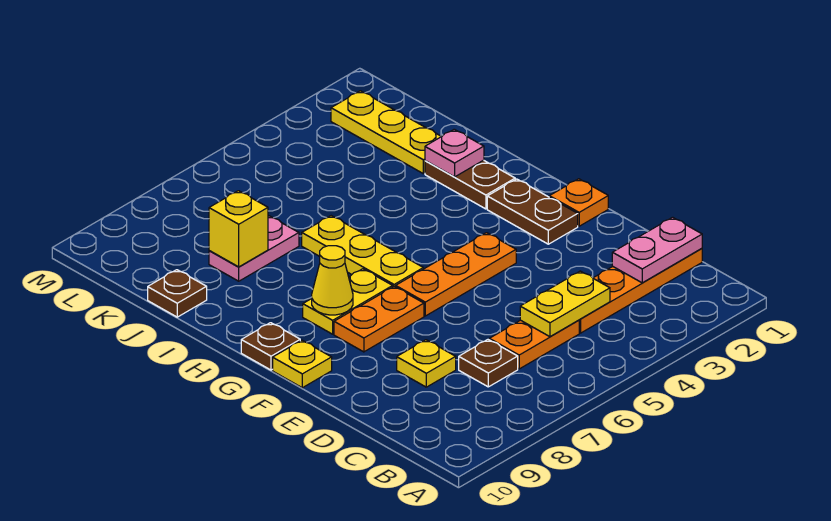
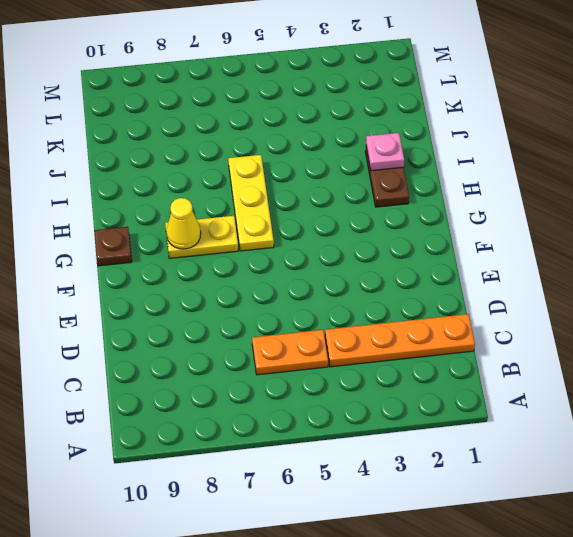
none -> brown 1x1 plate [459,340,518,387]
none -> yellow 1x1 plate [397,340,456,387]
none -> orange 1x1 plate [549,179,608,226]

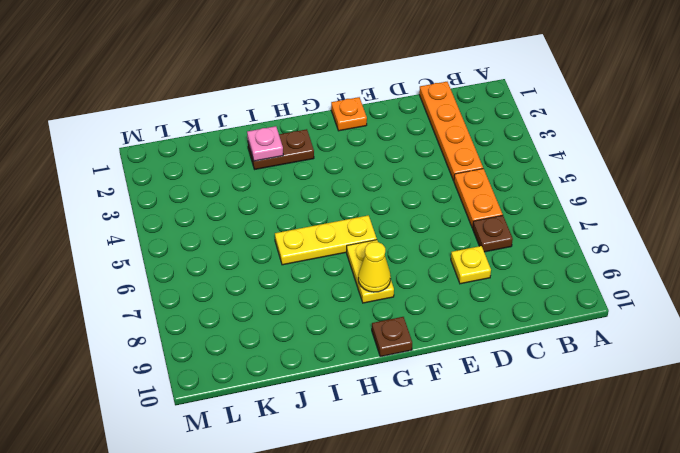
none -> brown 1x2 plate [487,179,578,244]
none -> orange 1x3 plate [396,233,516,316]
none -> orange 1x2 plate [334,287,424,352]

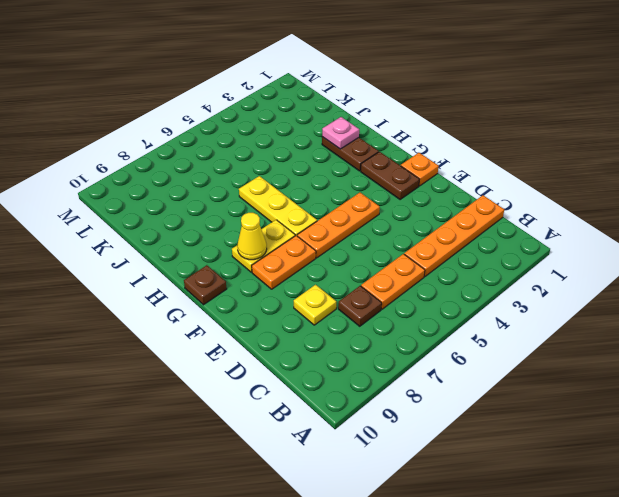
none -> yellow 1x1 plate [273,340,332,388]
none -> yellow 1x3 plate [331,91,441,174]
none -> pink 1x2 plate [209,216,299,281]

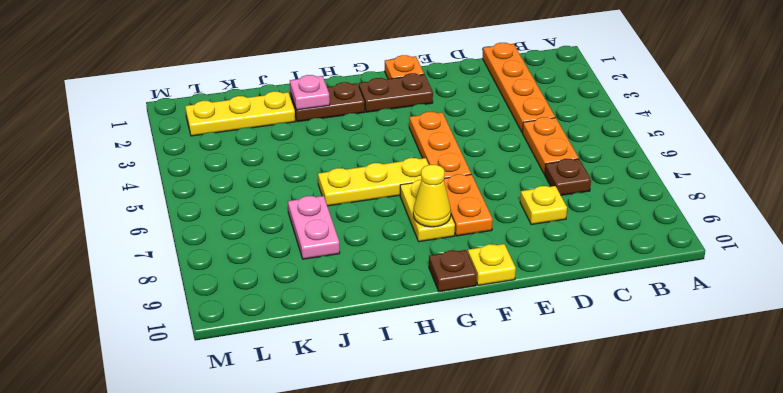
none -> brown 1x1 plate [148,270,207,317]
none -> pink 1x2 plate [612,217,702,283]
none -> yellow 1x2 plate [520,271,610,337]

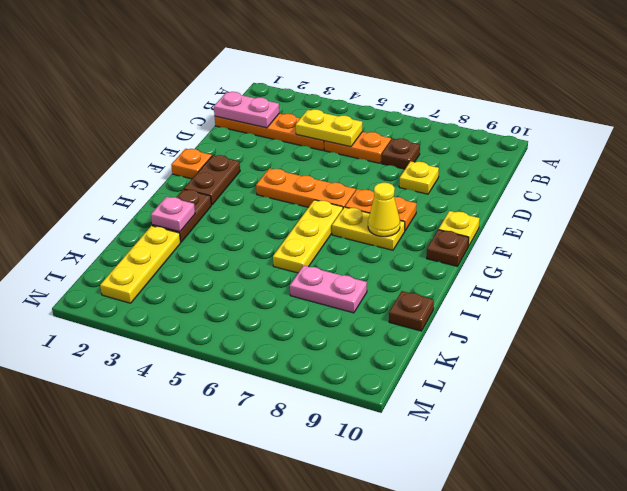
none -> yellow 1x1 brick [209,191,268,267]

